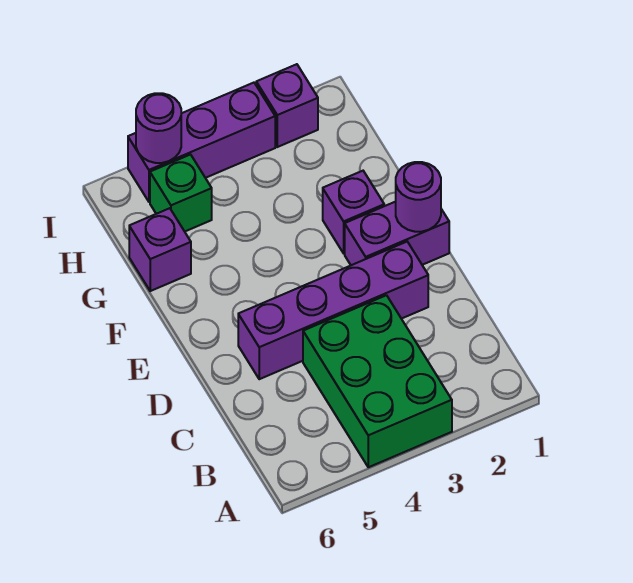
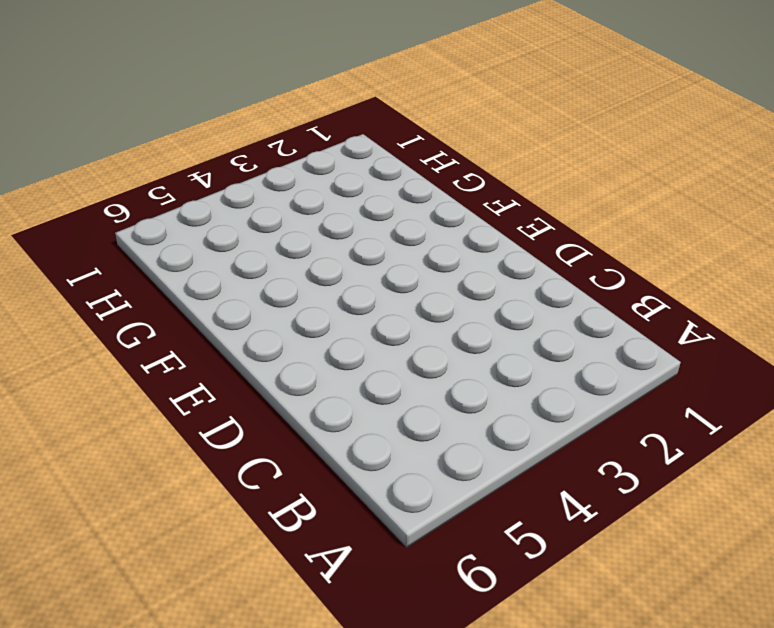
none -> green 2x3 brick [303,295,452,467]
none -> purple 1x4 brick [238,242,428,379]

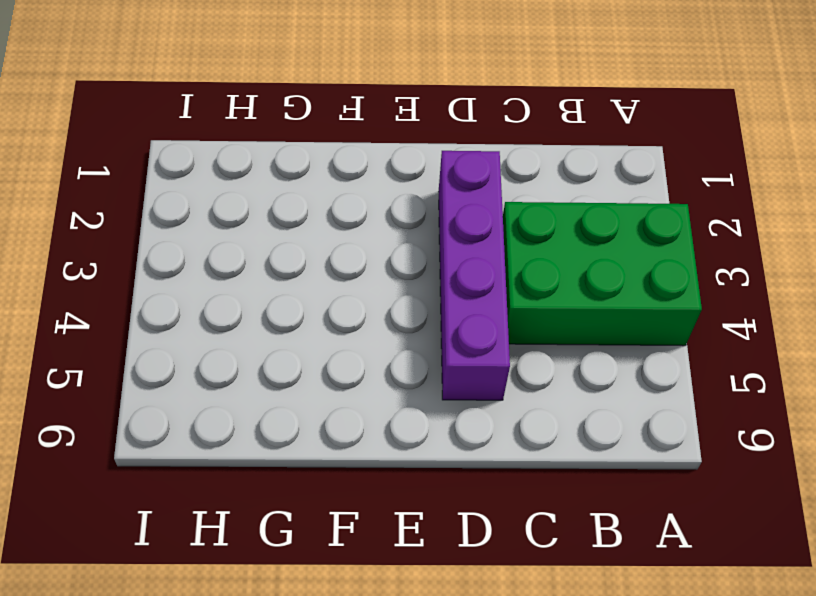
none -> purple 1x2 brick [345,202,449,265]
none -> purple 1x1 brick [323,171,384,253]

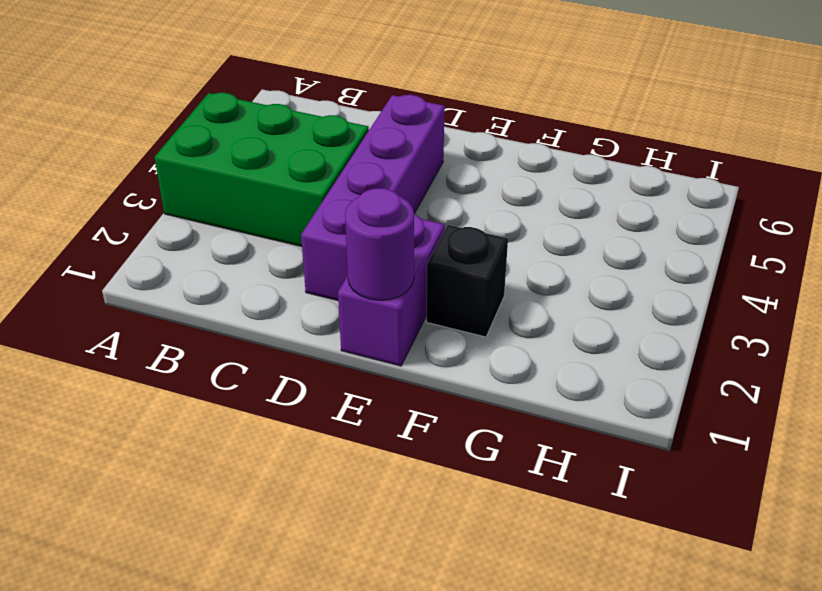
black 1x1 brick [426,225,508,337] -> purple 1x1 brick [323,171,384,253]
none -> purple 1x1 brick [129,208,191,291]
none -> green 1x1 brick [150,155,212,231]

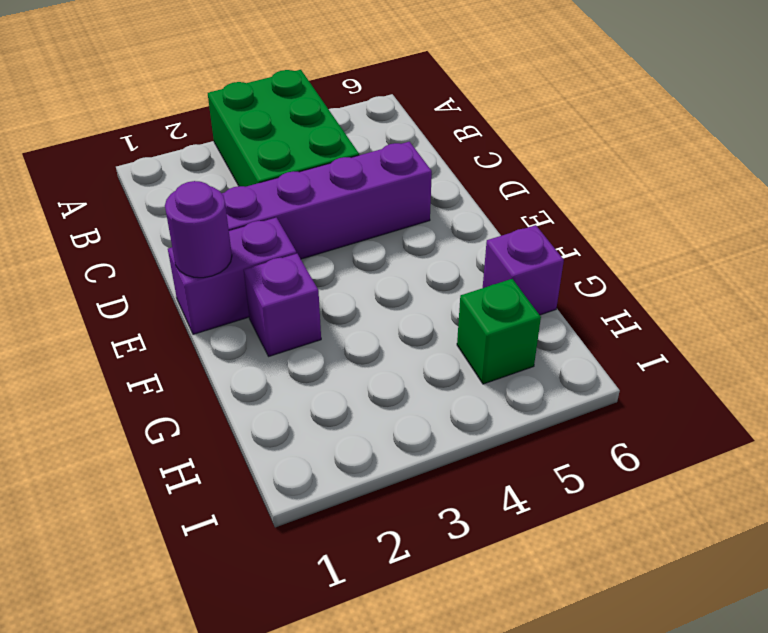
none -> purple 1x1 brick [256,64,318,147]
none -> purple 1x3 brick [128,83,275,202]

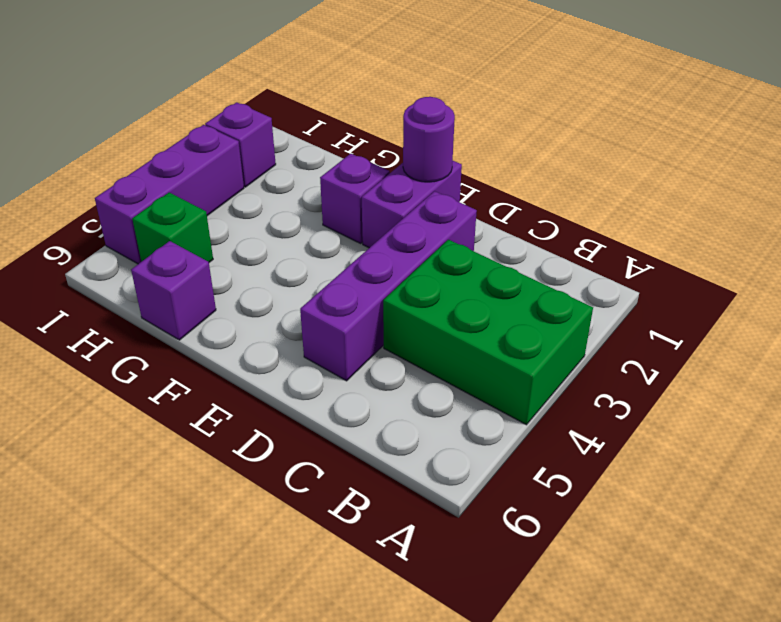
none -> purple 1x1 round brick [136,93,181,163]

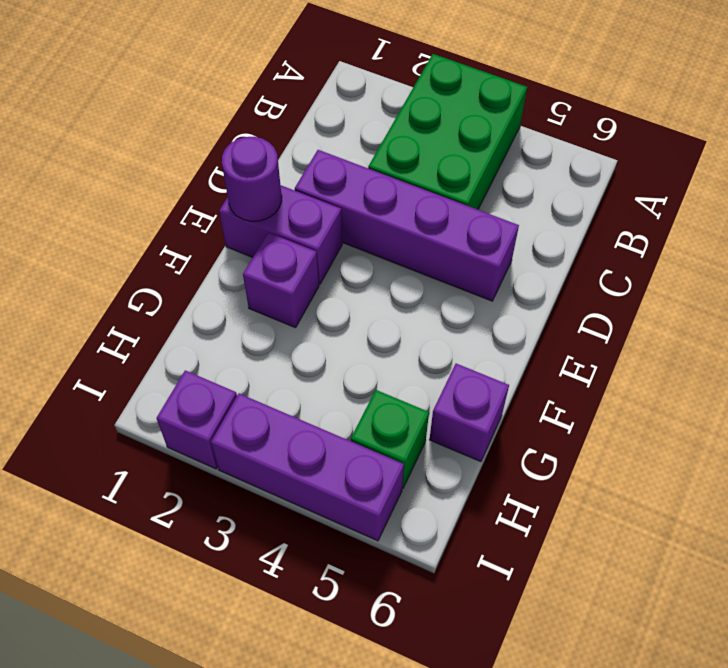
none -> purple 1x1 round brick [136,93,181,163]

